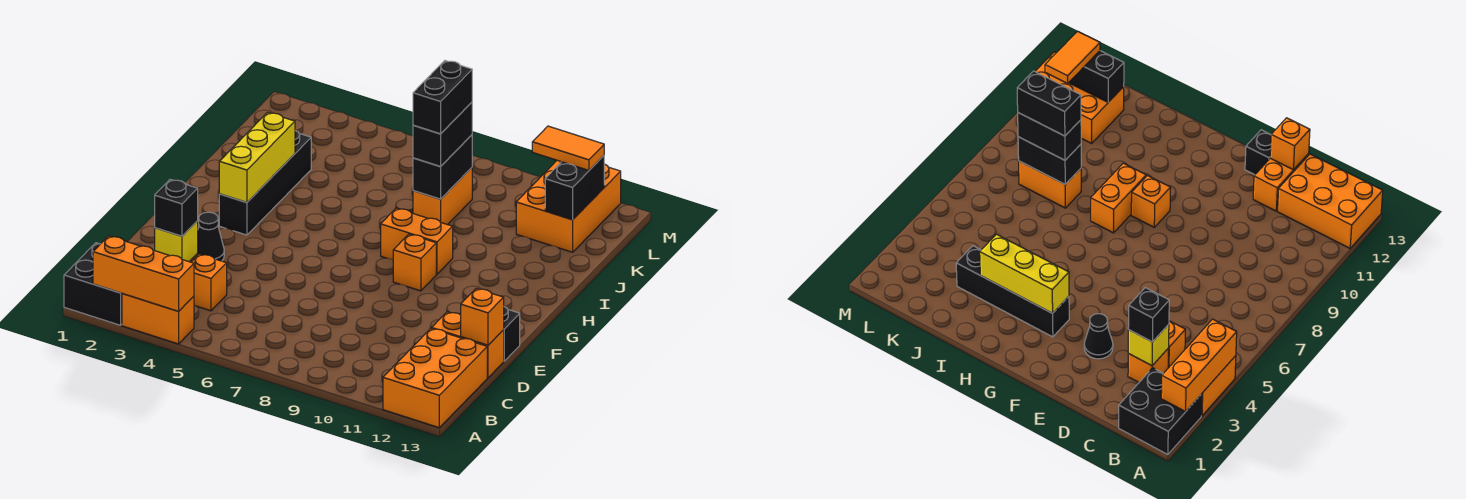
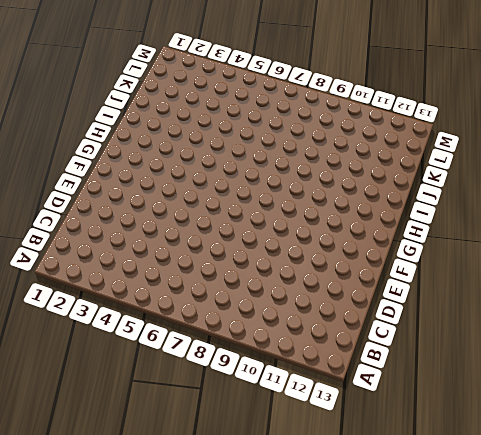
none -> black 2x2 brick [64,243,122,325]
none -> orange 1x2 brick [122,294,194,344]
none -> orange 2x3 brick [383,328,487,428]

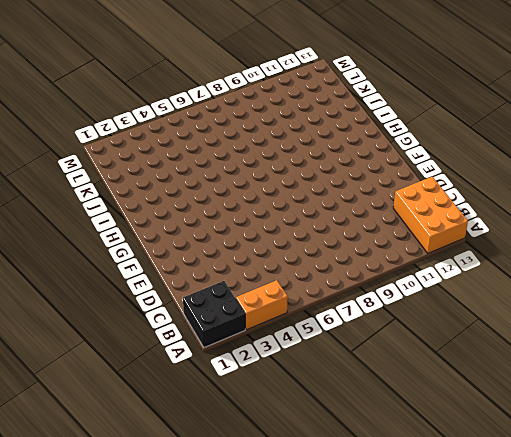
none -> orange 1x1 brick [1128,348,1169,382]
none -> orange 1x1 brick [192,254,227,311]
none -> orange 1x2 brick [432,312,504,378]

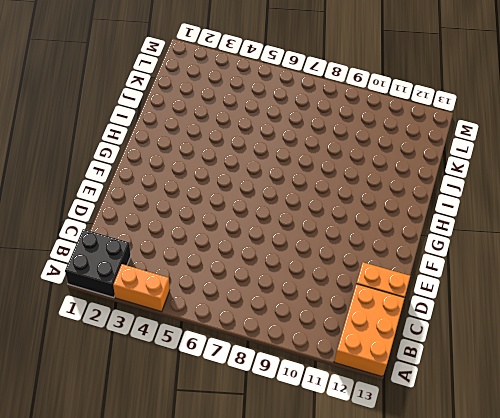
none -> orange 1x1 brick [1128,348,1169,382]
none -> orange 1x1 brick [192,254,227,311]
none -> black 1x1 cone [197,212,224,261]

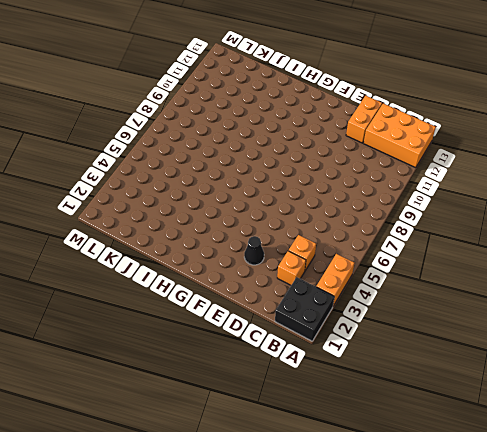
none -> black 1x1 brick [504,307,520,361]
none -> black 1x4 brick [219,130,311,235]
none -> orange 1x1 brick [393,234,436,291]

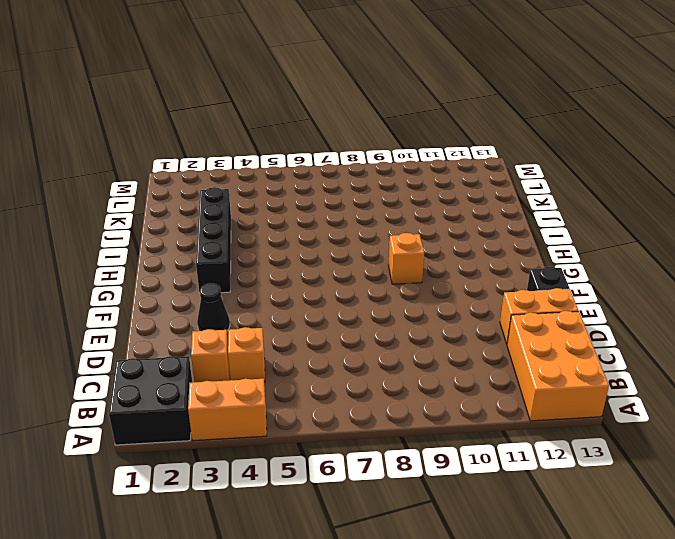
none -> orange 1x2 brick [381,208,453,274]
none -> orange 1x2 brick [413,168,472,225]
none -> orange 2x3 brick [516,160,621,252]

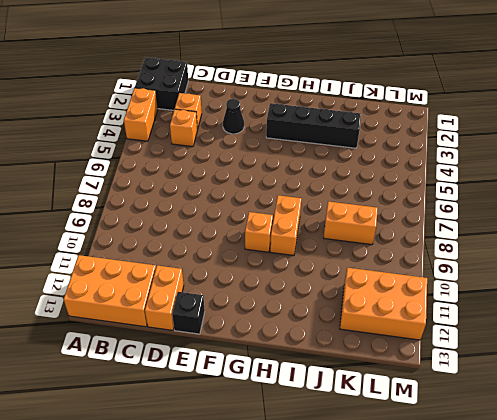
none -> orange 1x3 brick [93,236,194,311]
none -> yellow 1x1 brick [155,221,198,262]
none -> orange 1x1 brick [461,289,504,345]

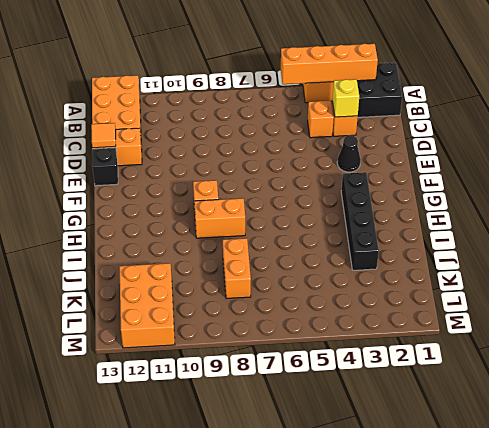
orange 1x4 brick [281,44,378,84] -> orange 1x3 brick [93,236,194,311]
orange 1x1 tile [91,123,116,148] -> orange 1x1 brick [461,289,504,345]
none -> yellow 1x3 brick [219,112,295,202]
none -> black 1x2 brick [413,135,472,199]
none -> black 1x2 brick [545,156,604,220]

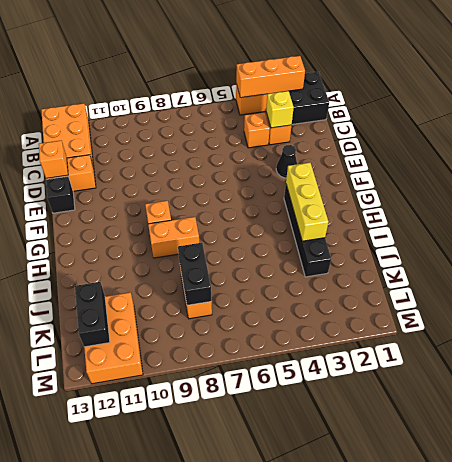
none -> black 1x1 brick [155,179,198,236]
none -> black 1x2 brick [413,102,472,167]
none -> orange 1x2 tile [532,126,604,170]

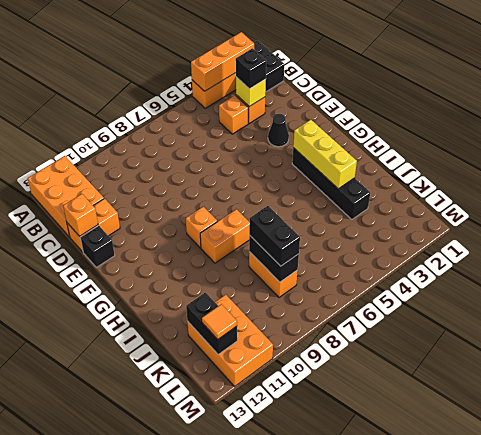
orange 1x1 tile [202,304,237,339] -> orange 1x2 tile [532,126,604,170]
none -> black 1x2 brick [413,61,472,134]

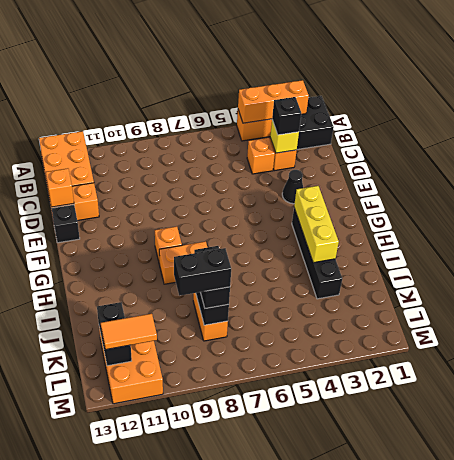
black 1x2 brick [174,248,231,296] -> black 1x2 brick turned to [413,61,472,134]

